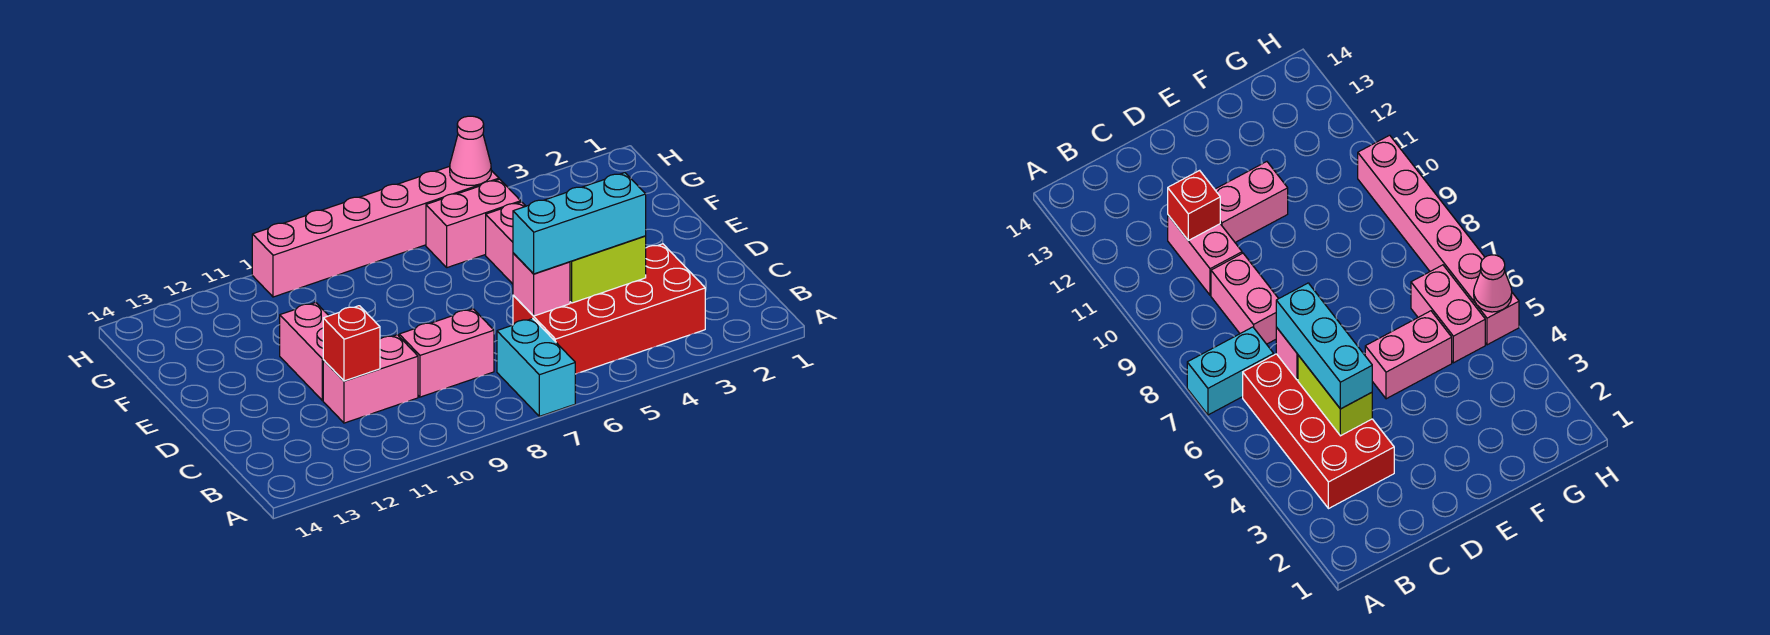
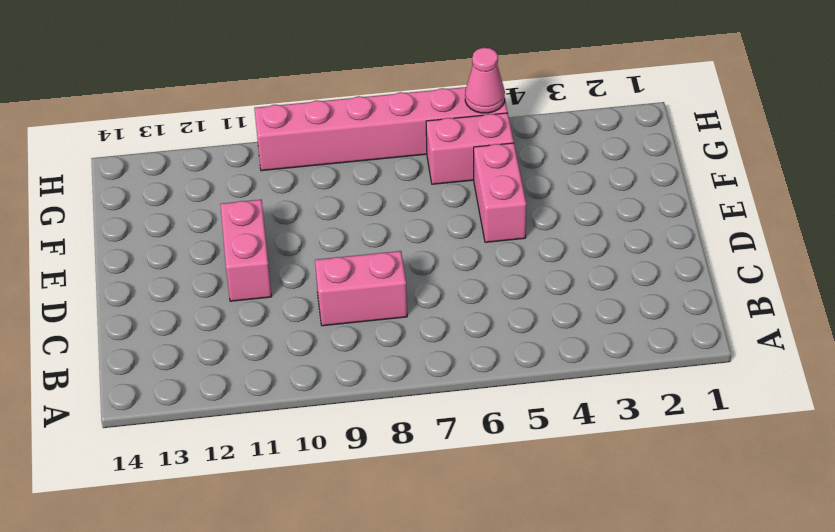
none -> cyan 1x2 brick [497,318,575,416]
none -> red 2x4 brick [513,244,705,374]
none -> pink 1x2 brick [323,335,418,423]

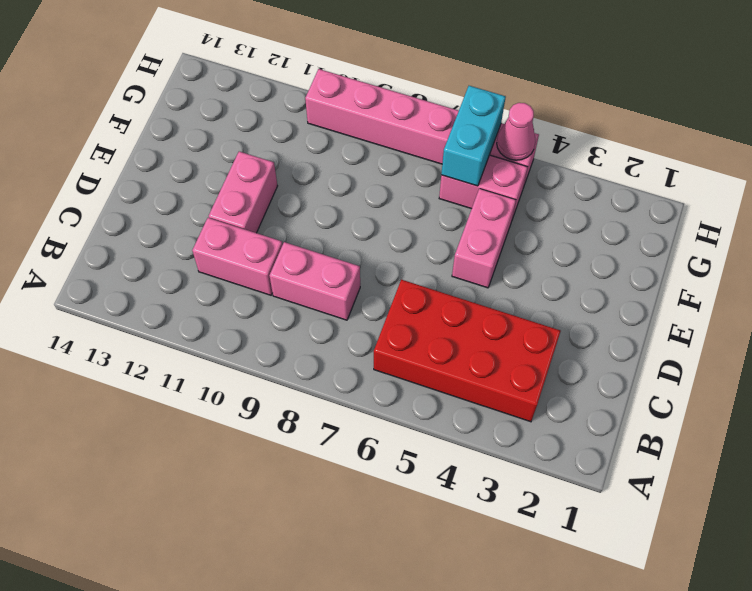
cyan 1x2 brick [441,86,506,186] -> cyan 1x2 brick moved to [497,318,575,416]
none -> lime 1x2 brick [570,236,646,303]
none -> pink 1x1 brick [513,253,570,316]
none -> red 1x1 brick [323,306,380,381]

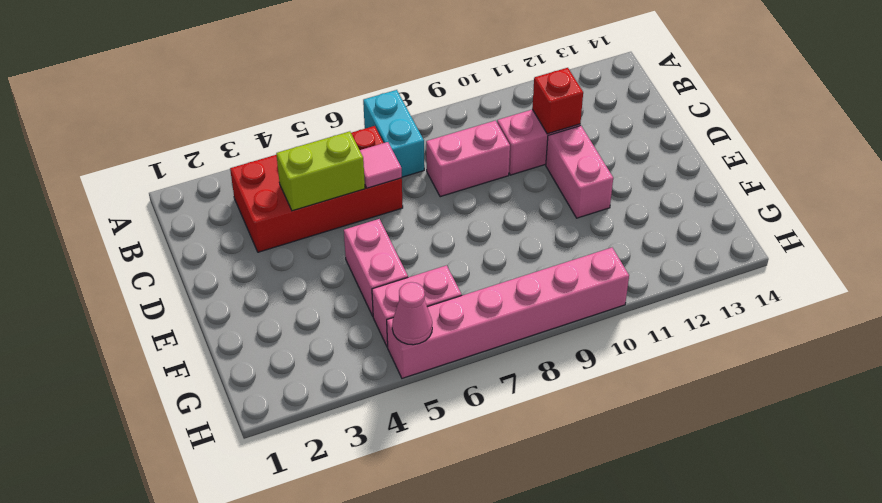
pink 1x1 tile [360,142,402,188] -> pink 1x1 brick [513,253,570,316]
none -> cyan 1x3 brick [513,173,646,274]

